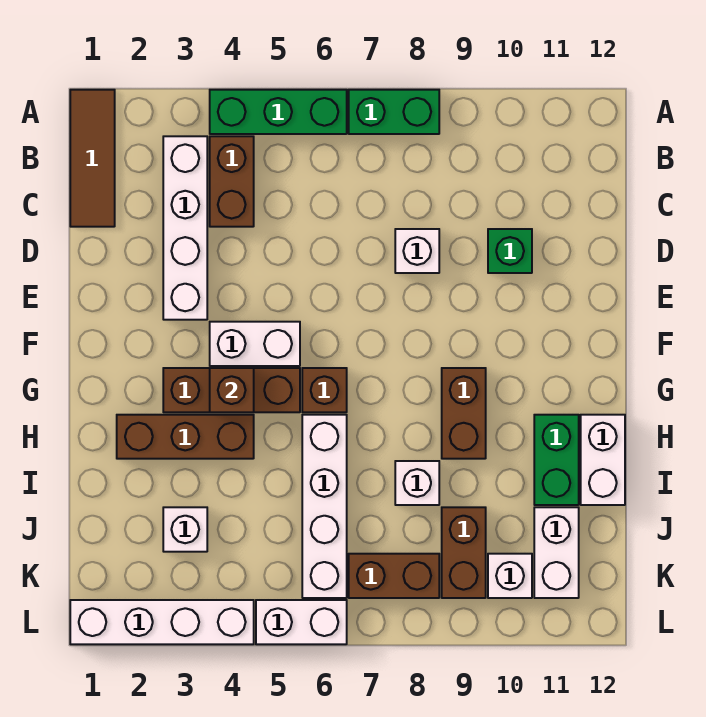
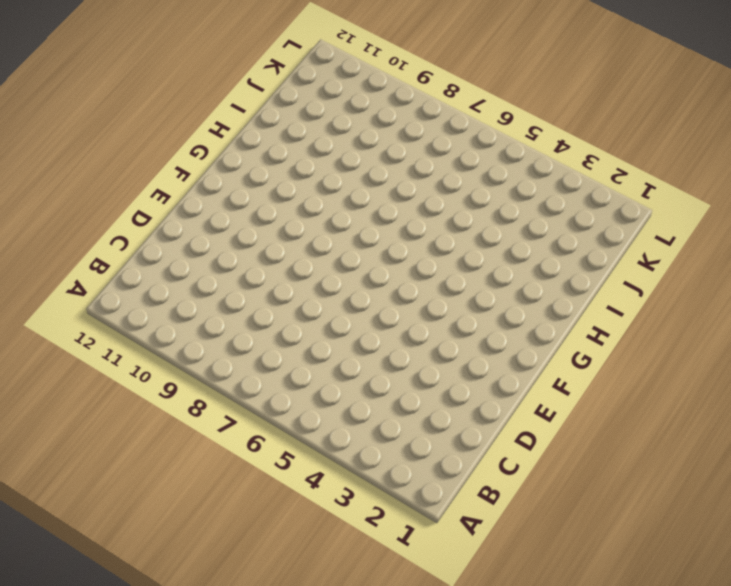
none -> brown 1x3 tile [70,90,115,227]
none -> green 1x3 brick [210,90,347,134]
none -> green 1x2 brick [349,90,439,134]

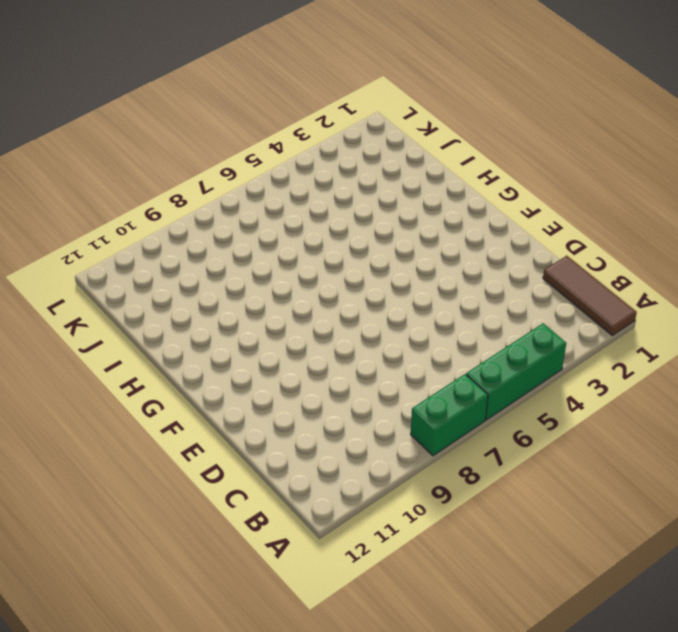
none -> white 1x4 brick [163,136,207,320]
none -> brown 1x2 brick [210,136,254,227]
none -> white 1x1 brick [395,229,439,273]

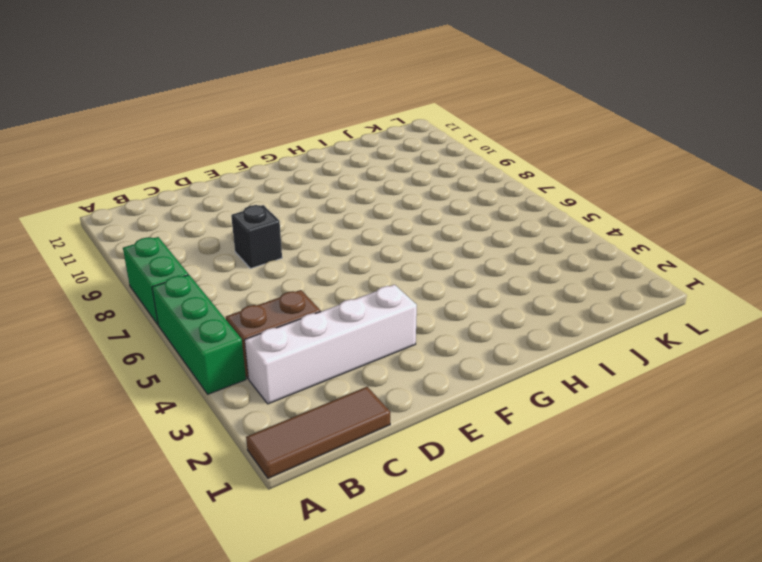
black 1x1 brick [231,205,282,269] -> white 1x1 brick [395,229,439,273]
none -> green 1x1 brick [488,229,532,273]
none -> white 1x2 brick [210,322,300,366]
none -> brown 1x3 brick [163,368,300,412]

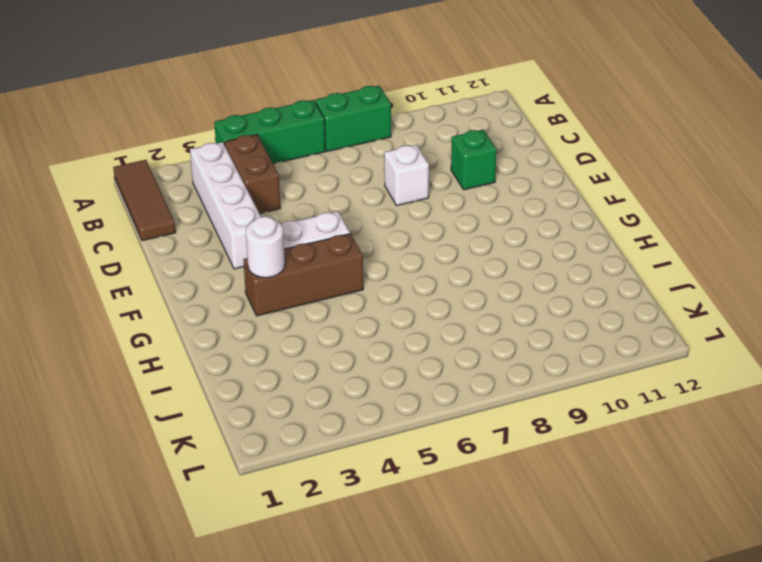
white 1x1 round brick [246,216,285,278] -> none
none -> brown 1x1 brick [302,368,347,412]
none -> brown 1x2 brick [442,368,486,459]
none -> brown 1x3 brick [117,415,254,459]

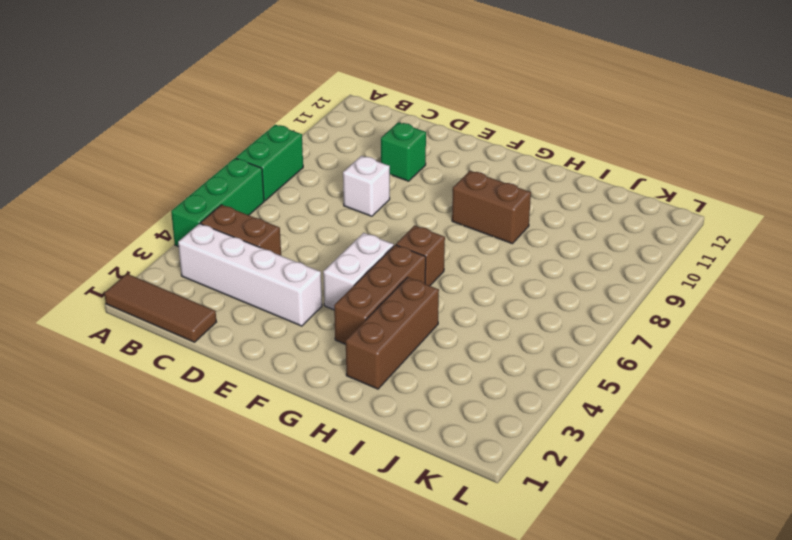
none -> white 1x4 brick [302,415,347,598]
none -> green 1x2 brick [534,415,579,505]
none -> white 1x2 brick [581,415,625,505]

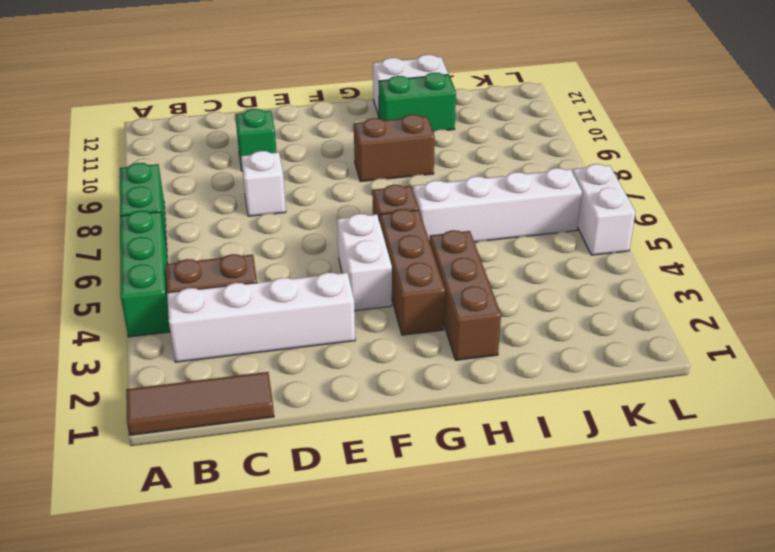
none -> white 1x1 brick [395,461,439,505]
none -> white 1x1 brick [163,507,207,552]
none -> brown 1x2 brick [442,507,486,598]

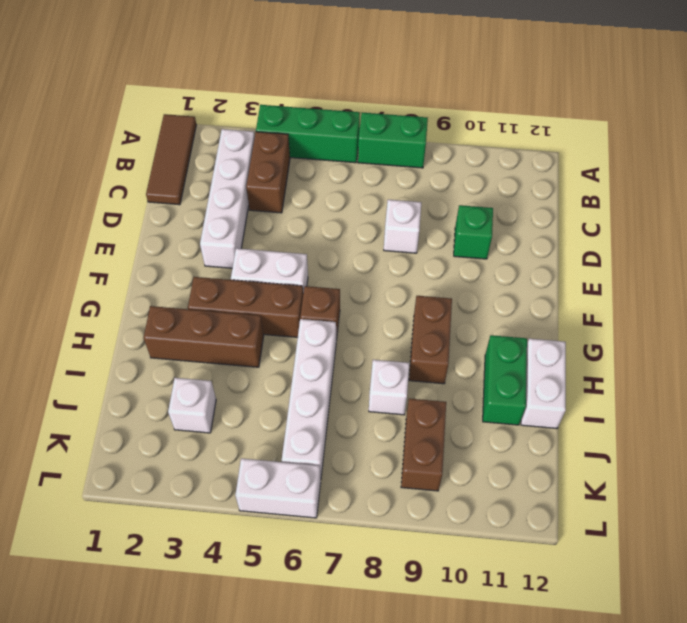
none -> white 1x2 brick [534,507,579,598]
none -> brown 1x2 brick [349,554,439,598]
none -> white 1x1 brick [488,554,532,598]

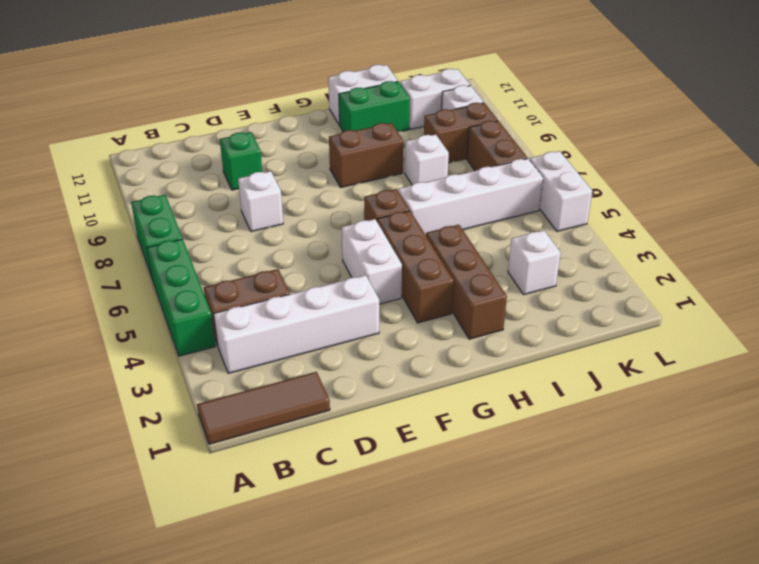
none -> white 1x4 brick [70,600,254,644]
none -> brown 1x1 brick [210,368,254,412]

